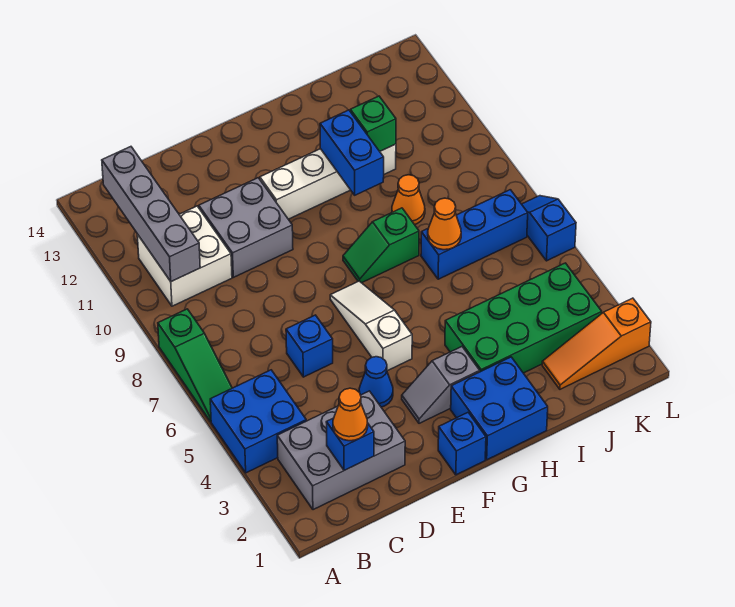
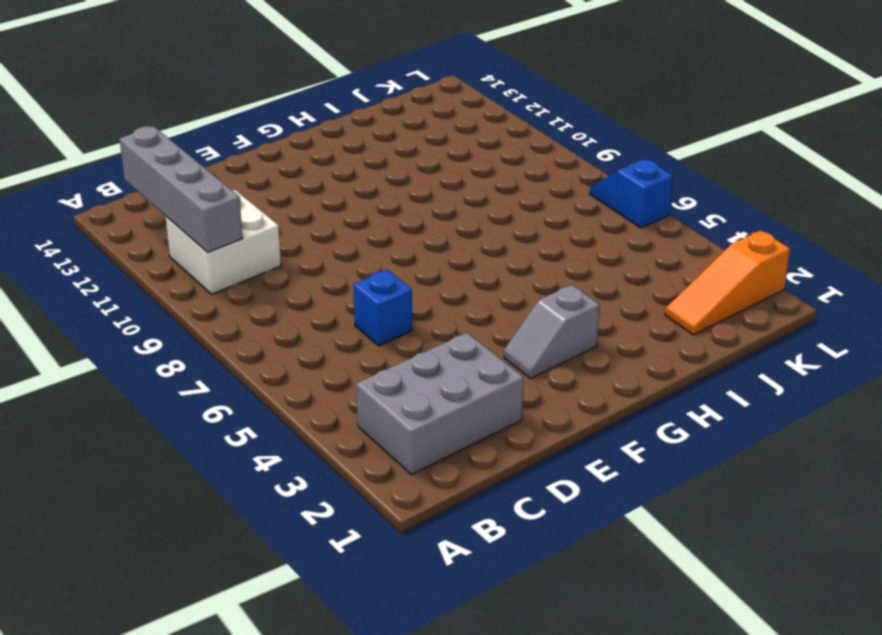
none -> blue 2x2 brick [210,370,306,473]
none -> green 1x3 slope [158,309,232,422]
none -> grey 2x2 brick [199,178,293,277]

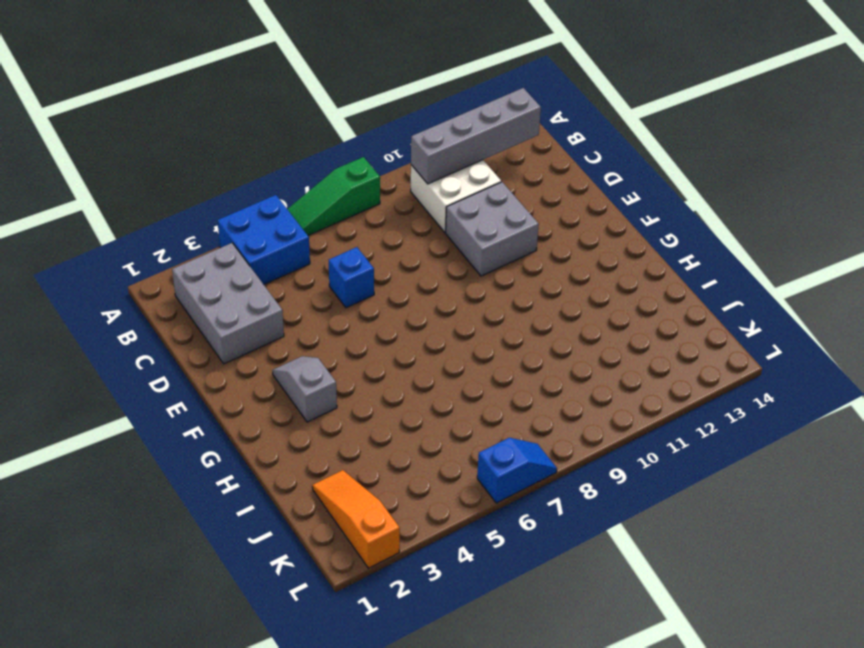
none -> blue 1x1 cone [359,357,393,407]
none -> blue 1x1 brick [438,413,486,475]
none -> white 1x3 slope [330,281,412,371]

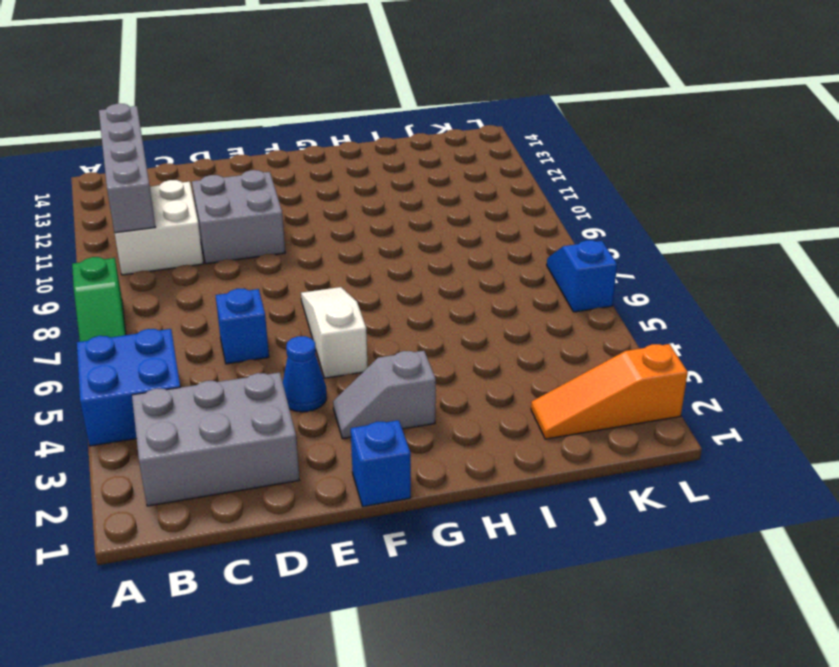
none -> white 1x4 brick [260,144,396,219]
none -> blue 2x2 brick [451,357,548,460]
none -> green 1x2 slope [343,208,419,283]

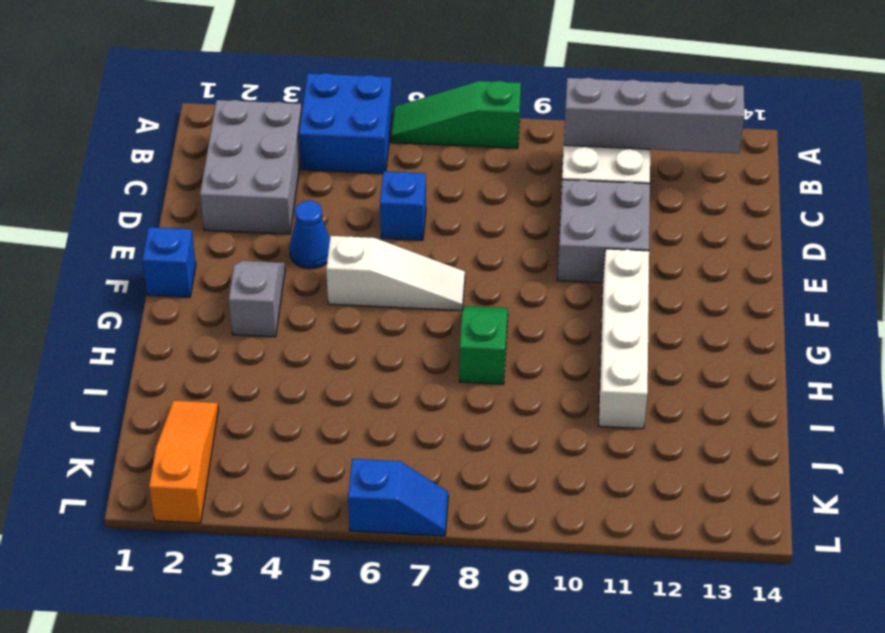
none -> blue 2x2 brick [451,357,548,460]
none -> green 2x4 brick [445,263,602,373]
none -> blue 1x3 brick [421,190,528,279]

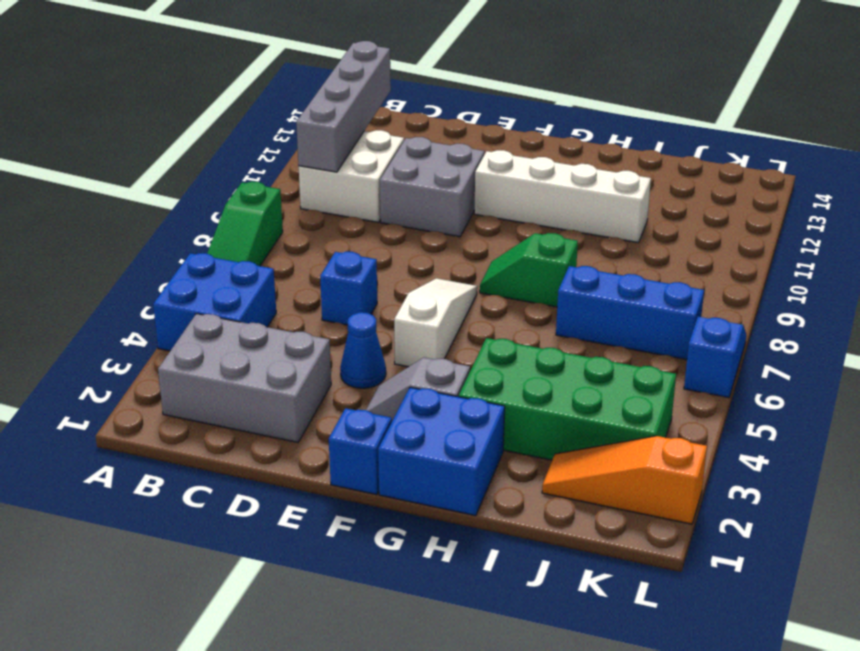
none -> orange 1x1 cone [392,175,425,225]
none -> blue 1x1 brick [326,418,374,470]
none -> blue 1x2 brick [320,110,384,195]

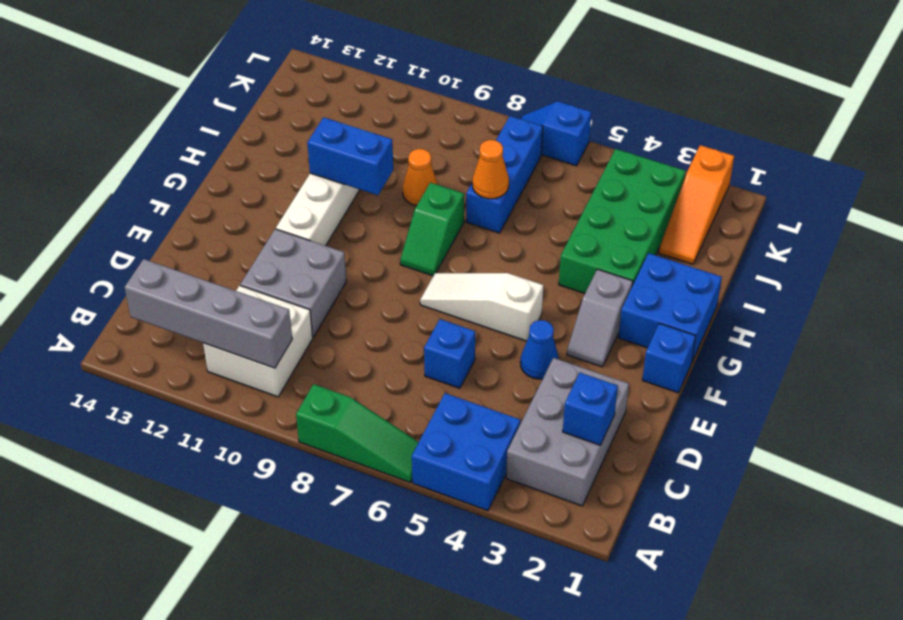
none -> green 1x1 brick [350,96,396,151]
none -> orange 1x1 cone [333,388,368,441]

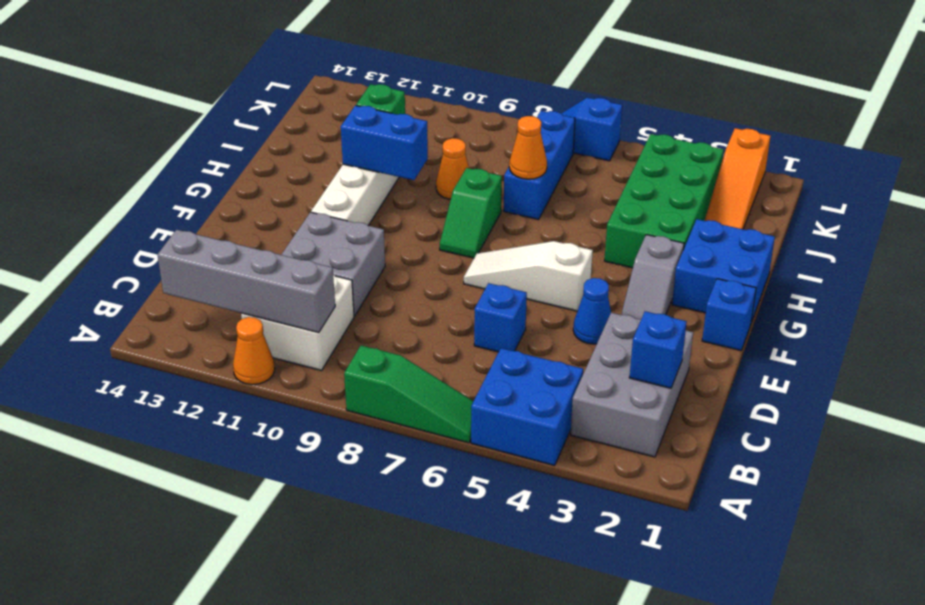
orange 1x1 cone [233,317,275,385] -> orange 1x1 cone moved to [333,388,368,441]

